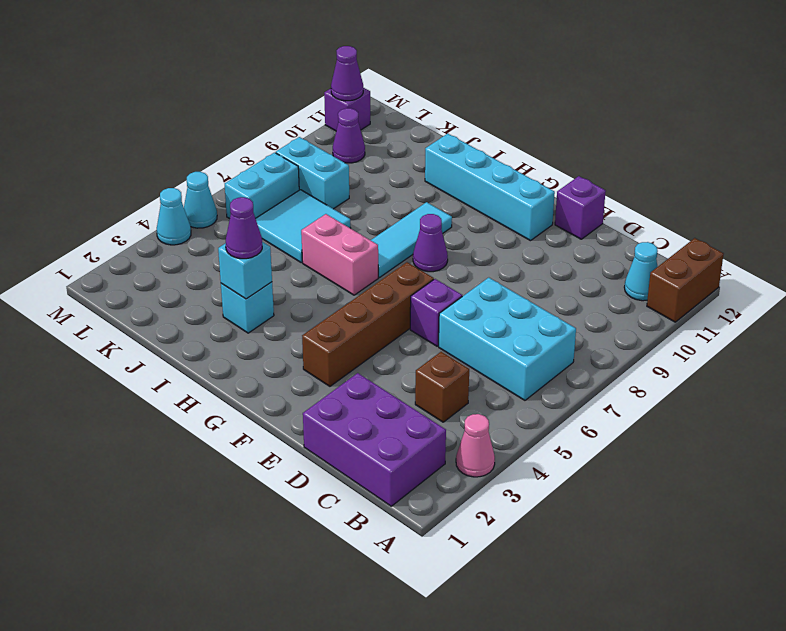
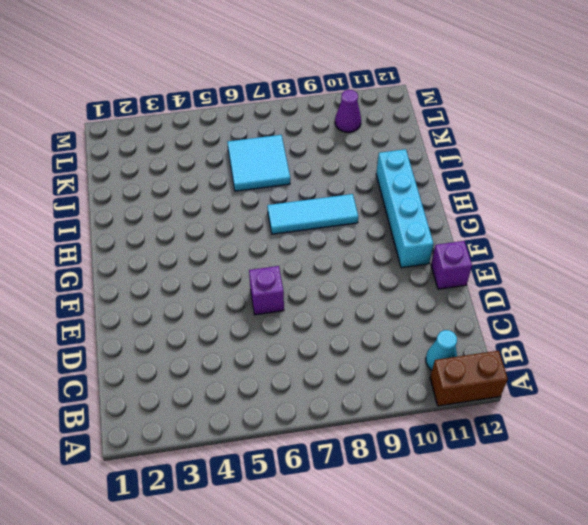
none -> pink 1x1 cone [456,414,495,477]
none -> purple 2x3 brick [303,373,446,506]
none -> cyan 2x3 brick [439,278,576,400]

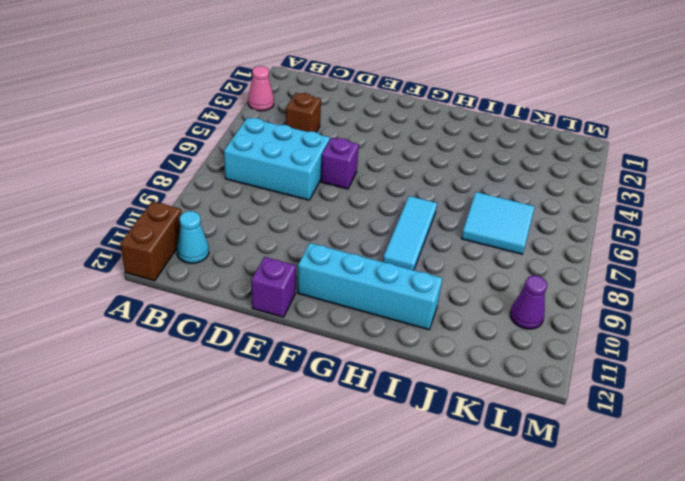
none -> purple 2x3 brick [303,373,446,506]
none -> brown 1x4 brick [302,262,434,386]
none -> purple 1x1 cone [413,214,448,272]

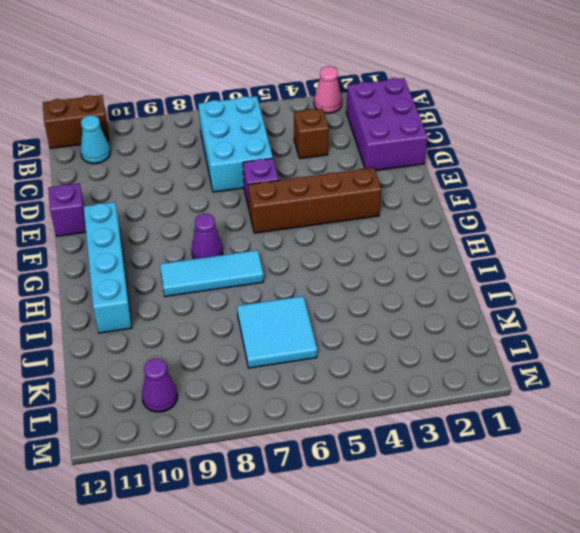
none -> pink 1x2 brick [301,214,378,295]
none -> cyan 1x1 brick [221,282,274,333]
none -> cyan 1x2 brick [276,137,349,209]

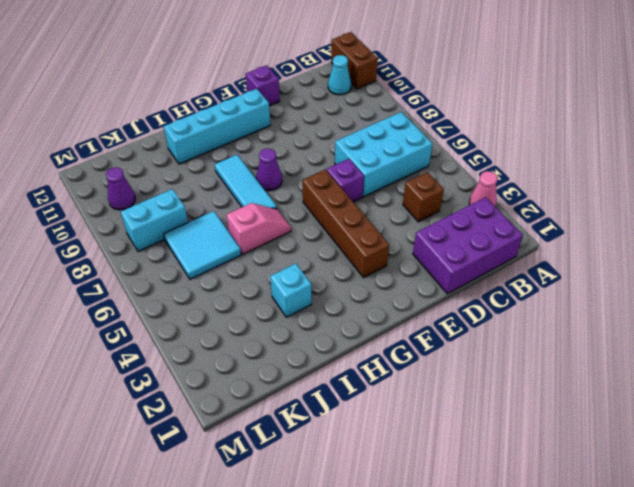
pink 1x2 slope [226,203,291,254] -> pink 1x2 brick [301,214,378,295]
none -> cyan 1x2 brick [225,153,299,219]
none -> cyan 1x1 cone [157,188,191,245]
none -> cyan 1x1 cone [184,172,217,228]

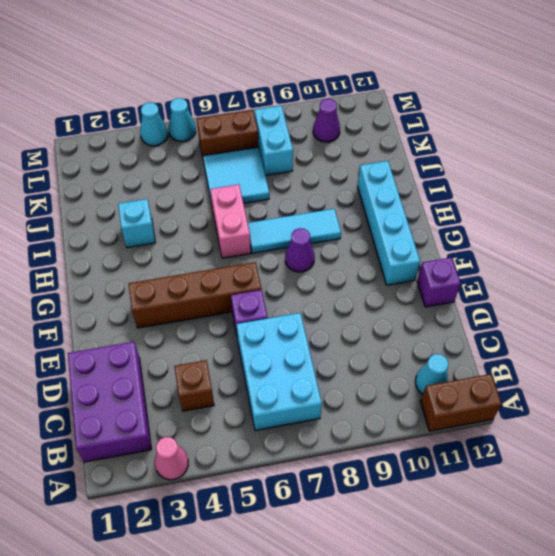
brown 1x2 brick [197,110,259,157] -> cyan 1x2 brick [225,153,299,219]
none -> purple 1x1 brick [324,88,370,131]
none -> cyan 1x1 brick [218,242,272,299]
none -> purple 1x1 cone [331,46,363,101]

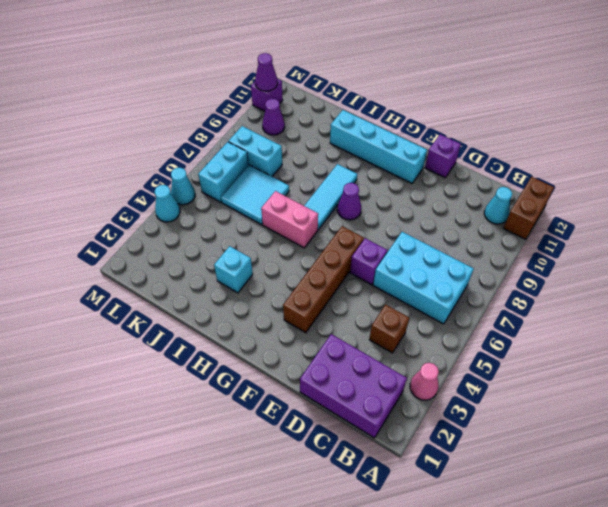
none -> cyan 1x1 brick [218,242,272,299]
none -> purple 1x1 cone [226,197,262,259]

